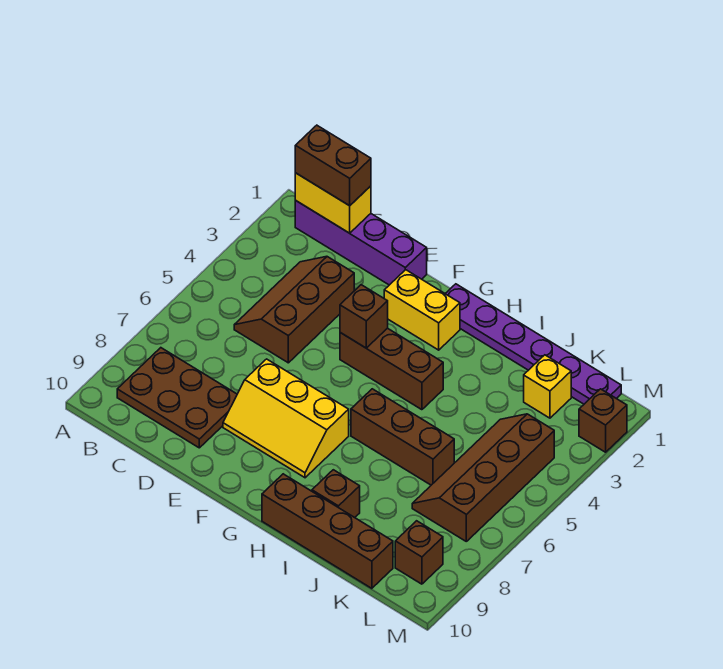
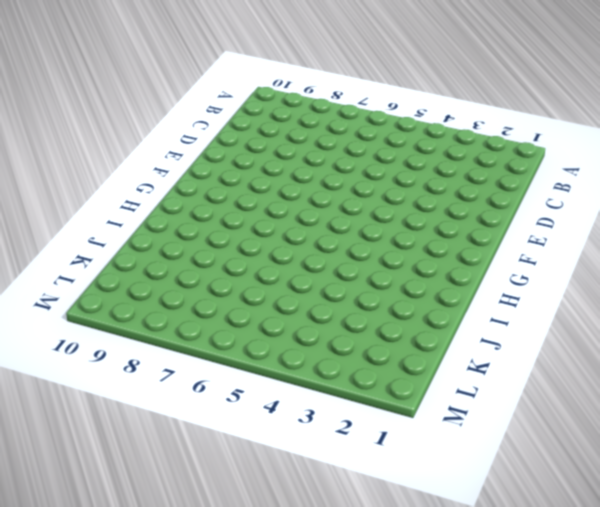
none -> purple 1x4 brick [295,201,427,285]
none -> brown 2x3 plate [117,348,237,448]
none -> brown 2x3 slope [234,256,354,363]

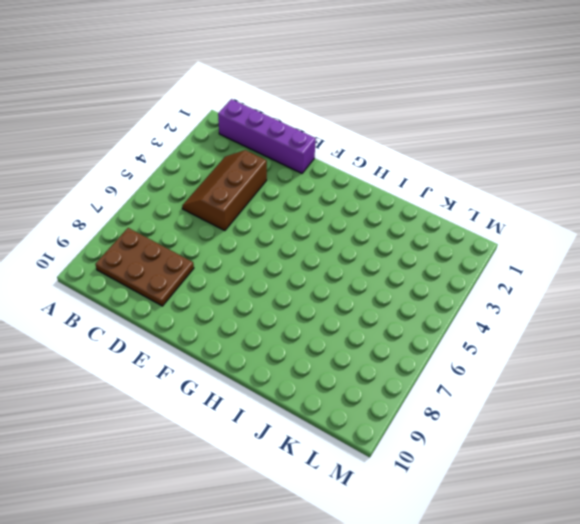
none -> yellow 2x3 slope [223,359,349,478]
none -> yellow 1x2 brick [384,270,460,350]
none -> brown 1x3 brick [340,328,443,410]

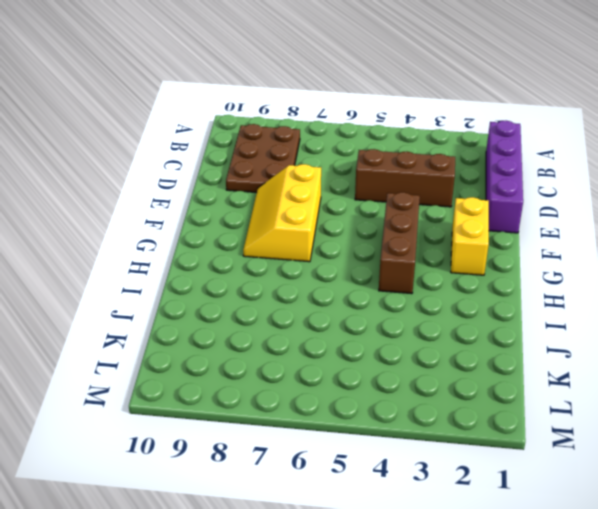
none -> purple 1x6 plate [445,284,621,404]
none -> brown 1x3 brick [351,389,454,485]
none -> brown 1x4 brick [262,474,393,588]

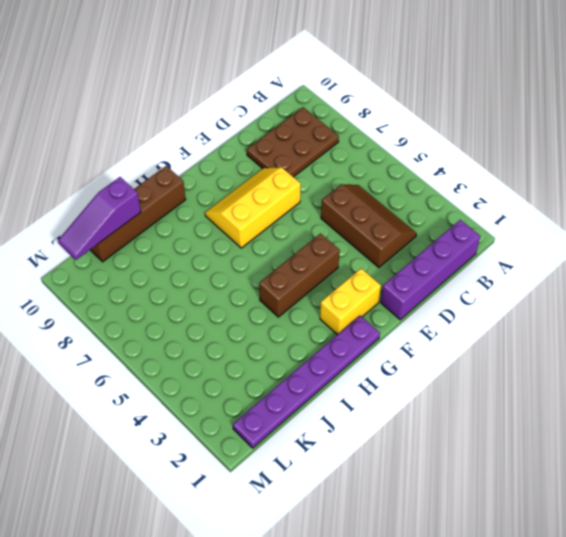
purple 1x3 slope [58,177,141,260] -> none
none -> brown 1x3 brick [351,389,454,485]
none -> brown 1x1 brick [312,470,360,518]
none -> yellow 1x1 brick [524,355,571,418]

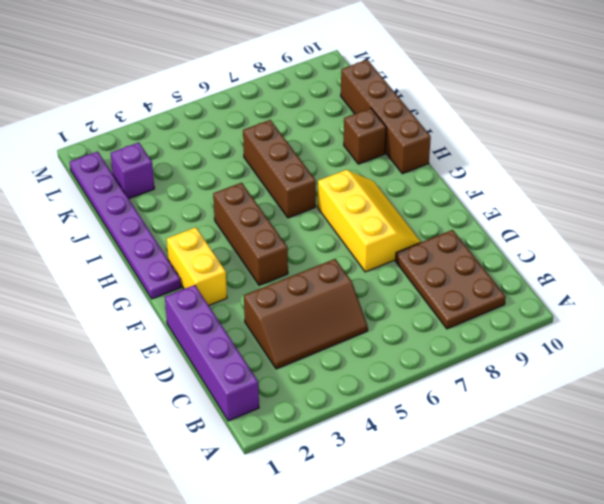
purple 1x1 brick [111,142,154,199] -> yellow 1x1 brick [524,355,571,418]
none -> brown 2x4 slope [412,414,554,541]
none -> brown 1x1 brick [395,521,443,584]
none -> brown 1x1 brick [579,389,627,452]

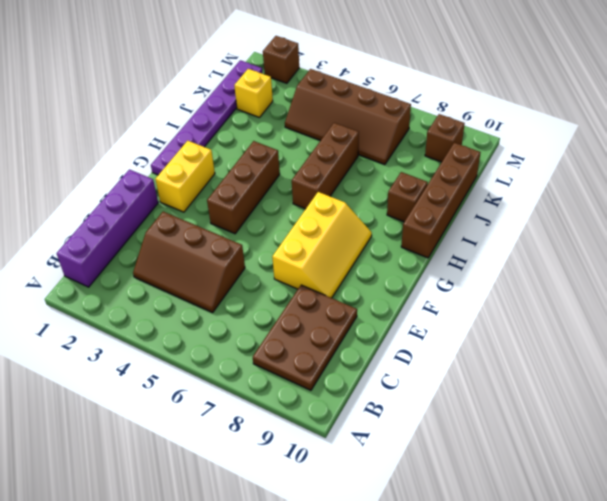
none -> yellow 1x2 brick [295,173,371,233]
none -> brown 1x1 brick [340,285,388,348]
none -> brown 1x2 brick [295,125,371,206]

